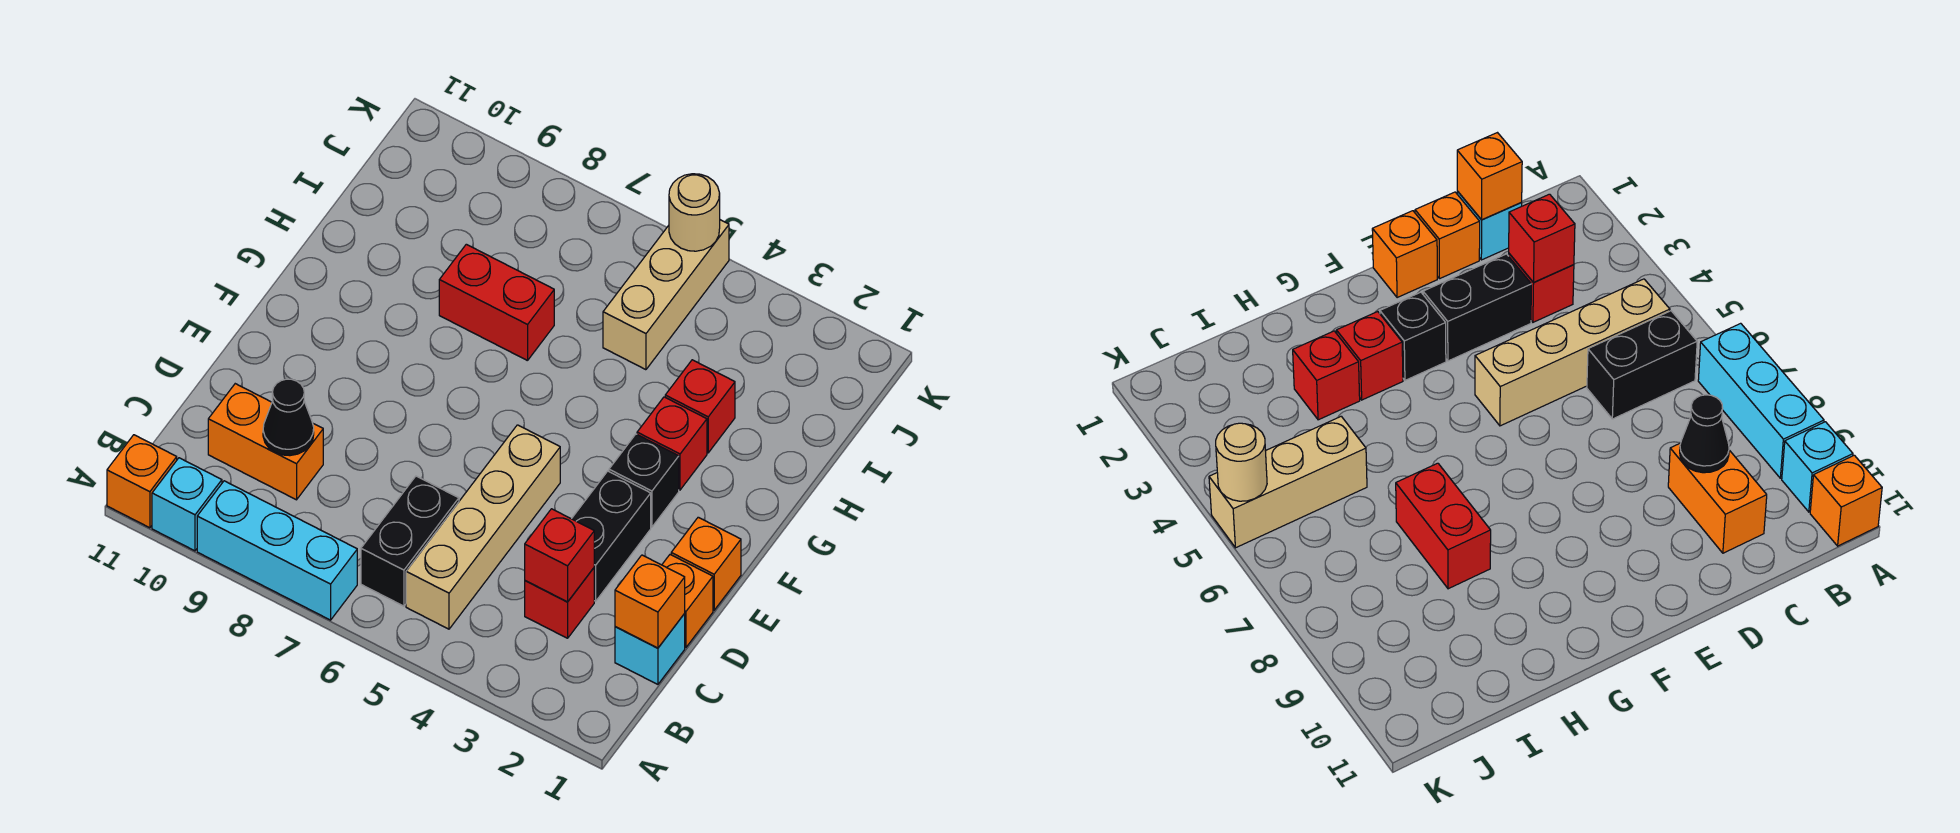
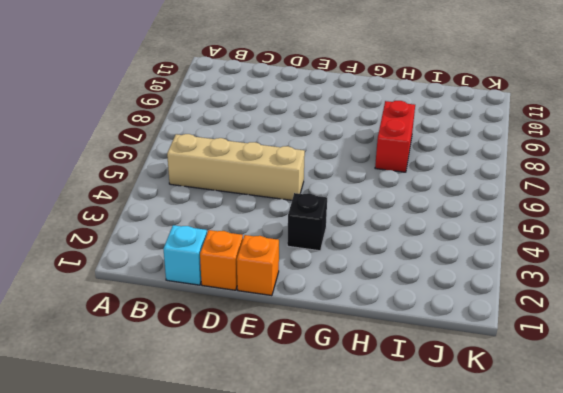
none -> cyan 1x3 brick [197,481,357,620]
none -> cyan 1x1 brick [152,458,222,551]
none -> orange 1x1 brick [107,435,177,528]

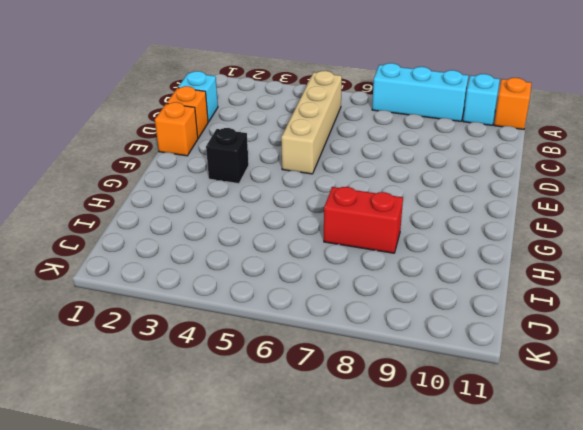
none -> black 1x2 brick [361,476,459,606]
none -> red 1x1 brick [525,568,594,638]
none -> orange 1x2 brick [208,384,323,500]

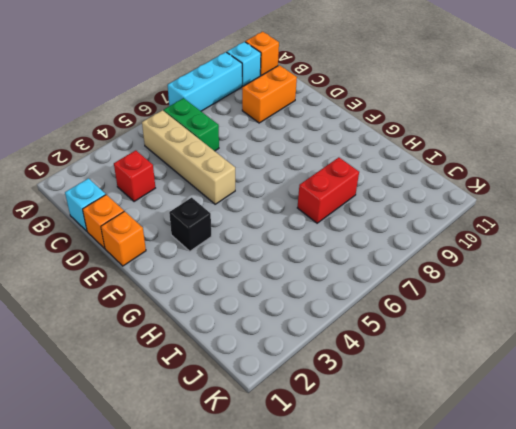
green 1x2 brick [164,98,219,151] -> black 1x2 brick [361,476,459,606]
none -> black 1x2 brick [572,471,651,601]
none -> red 1x1 brick [637,397,707,490]
none -> red 1x1 brick [665,360,735,453]

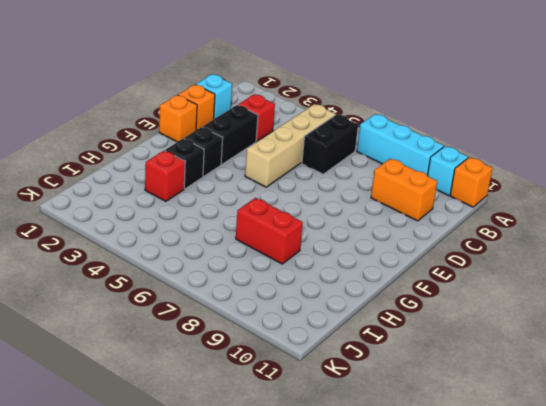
black 1x1 brick [165,139,204,189] -> red 1x1 brick [637,397,707,490]
none -> tan 1x3 brick [603,220,729,370]
none -> orange 1x1 brick [615,555,685,648]
none -> red 1x1 brick [525,509,594,602]

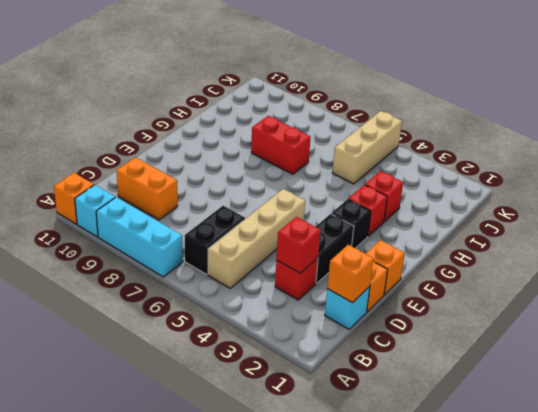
none -> black 1x1 cone [263,379,314,456]
none -> tan 1x1 round brick [669,174,720,251]

